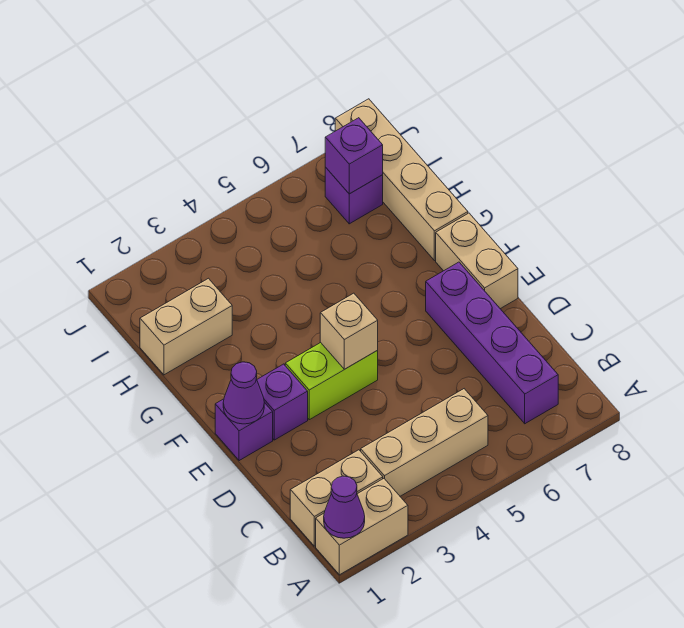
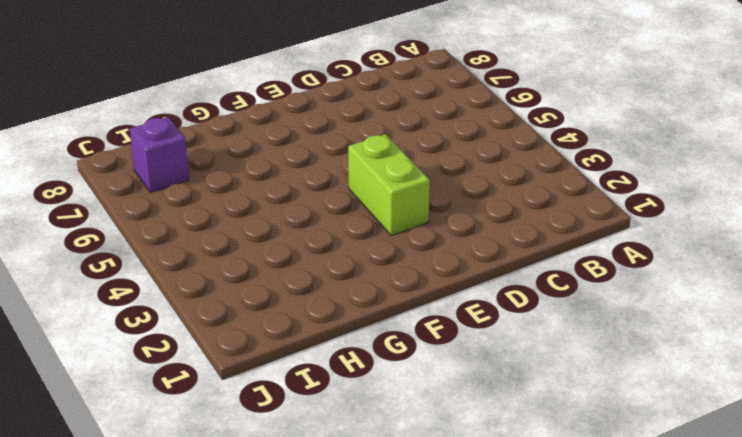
none -> tan 1x2 brick [316,479,408,575]
none -> tan 1x2 brick [290,450,383,546]
none -> tan 1x3 brick [361,389,488,496]

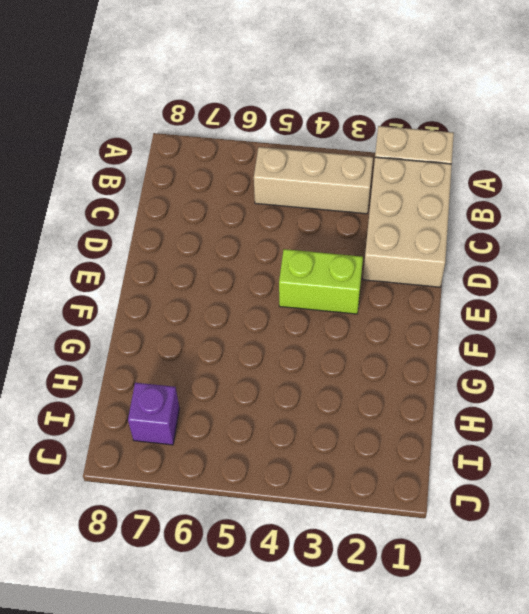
tan 2x3 brick [363,157,452,287] -> tan 1x2 brick [290,450,383,546]
none -> purple 1x4 brick [426,262,558,424]
none -> purple 1x1 brick [215,399,273,461]
none -> purple 1x1 brick [257,364,308,440]

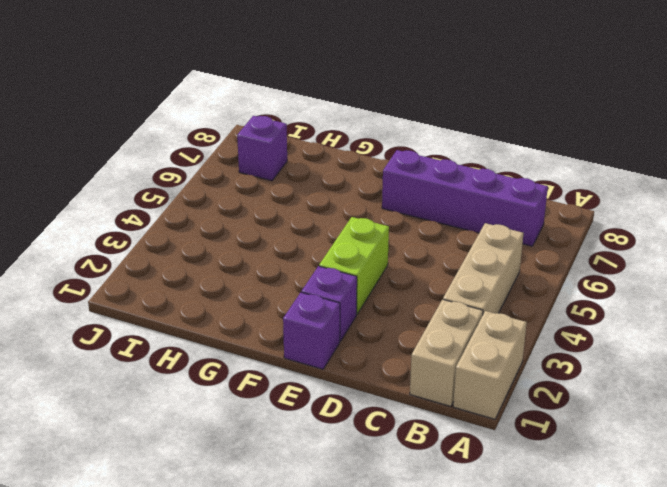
none -> tan 1x2 brick [436,213,518,309]
none -> tan 1x4 brick [335,99,468,261]
none -> tan 1x2 brick [140,278,232,375]

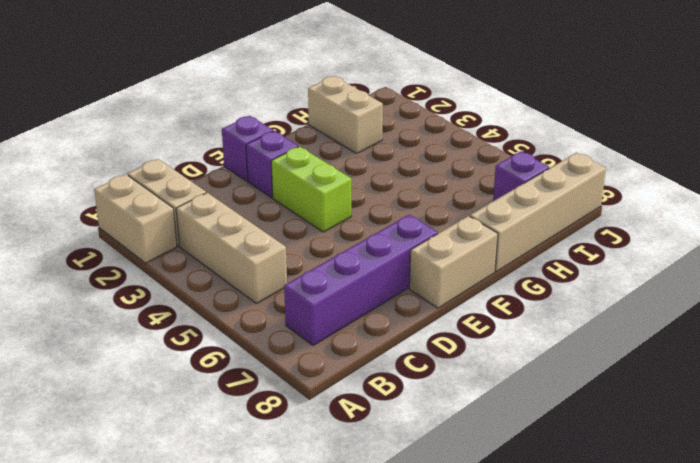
none -> purple 1x1 cone [324,476,365,538]
none -> purple 1x1 cone [223,362,264,424]
none -> tan 1x1 brick [320,293,378,369]

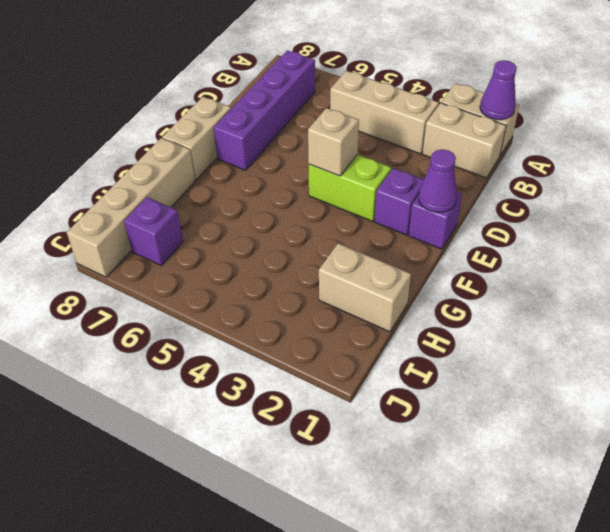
none -> purple 1x1 brick [325,118,383,194]

